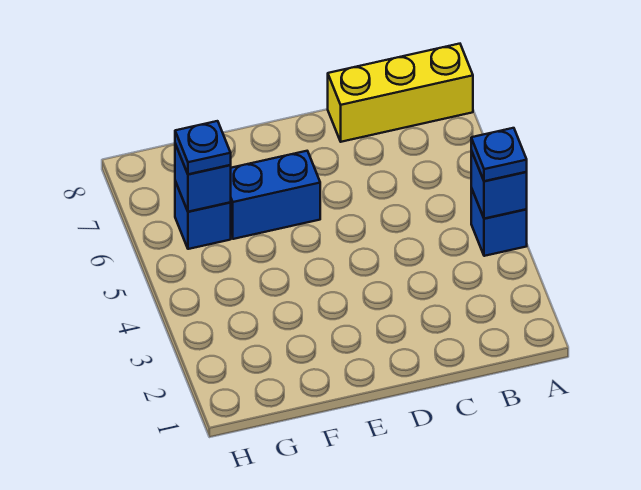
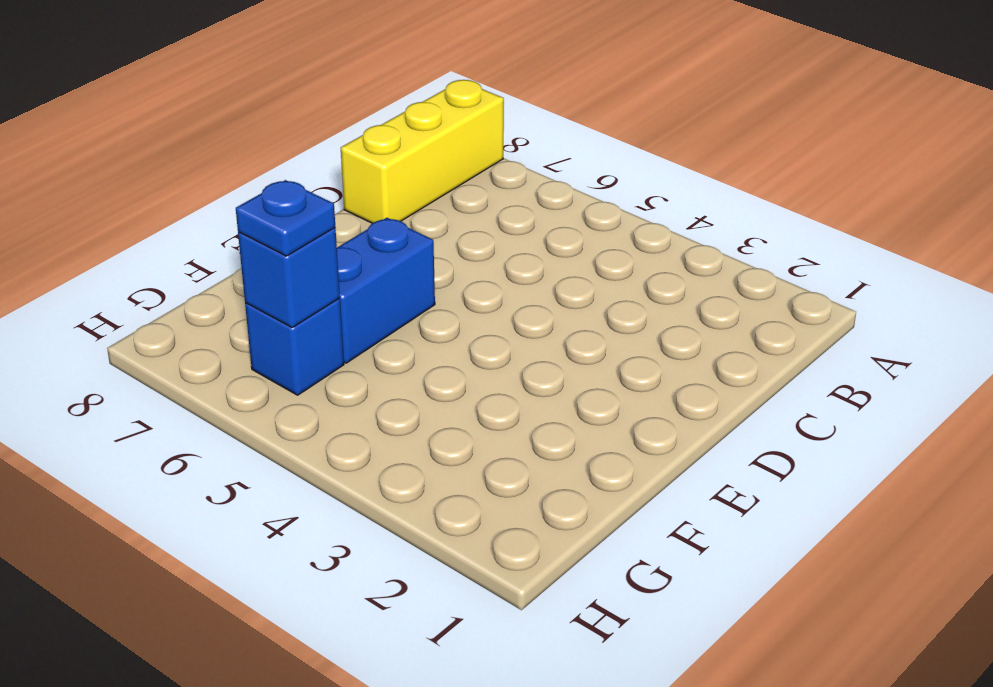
none -> blue 1x1 brick [471,188,527,256]
none -> blue 1x1 brick [471,151,527,219]

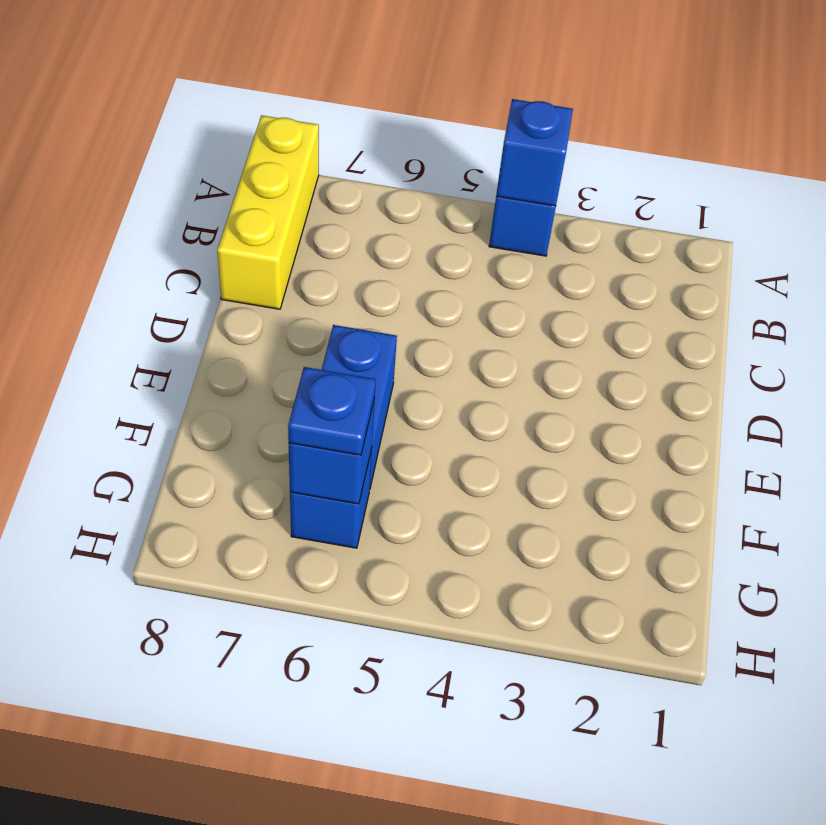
none -> blue 1x1 plate [471,128,527,181]

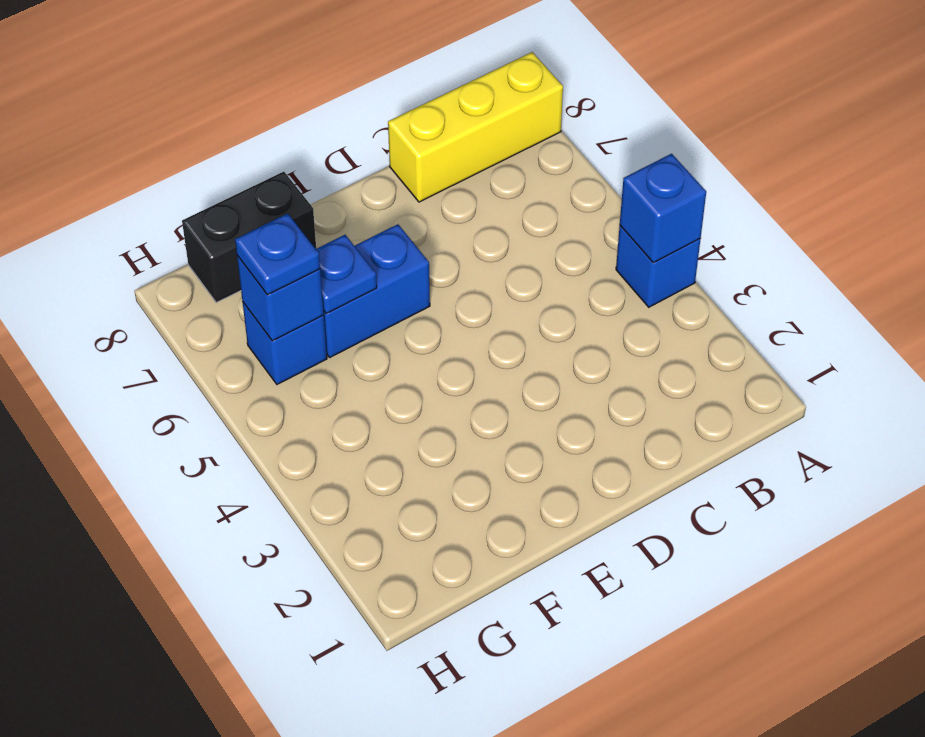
blue 1x1 plate [316,235,377,313] -> blue 1x1 plate moved to [471,128,527,181]
black 1x2 brick [182,172,316,303] -> none

